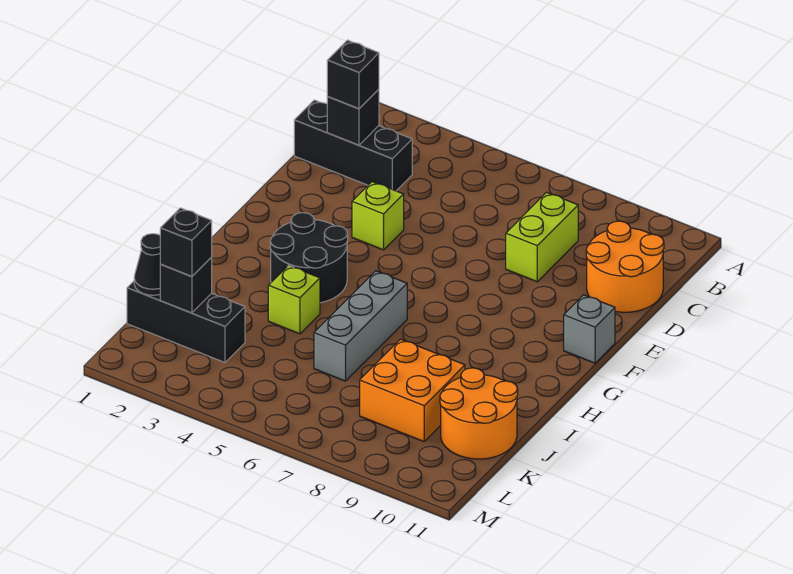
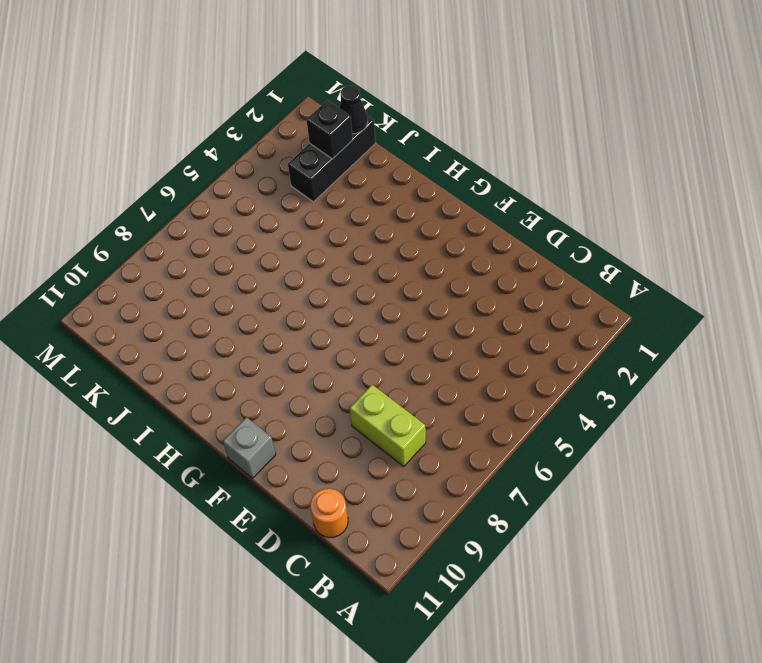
orange 1x1 round brick [310,488,348,538] -> orange 2x2 round brick [586,221,664,312]
none -> black 1x3 brick [294,100,412,191]
none -> lime 1x1 brick [352,182,404,250]
none -> black 2x2 round brick [270,213,348,303]

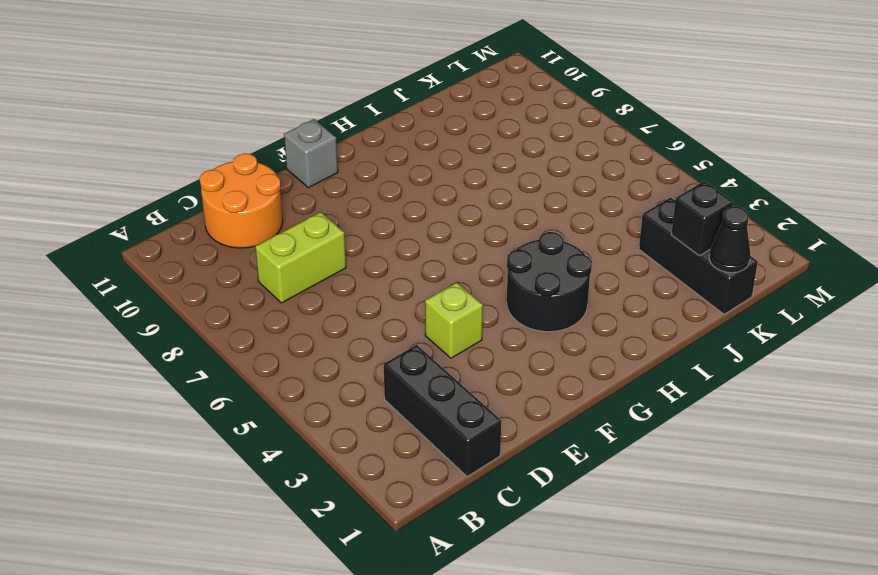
none -> grey 1x3 brick [314,271,407,381]
none -> lime 1x1 brick [268,265,320,334]
none -> orange 2x2 brick [360,339,465,442]

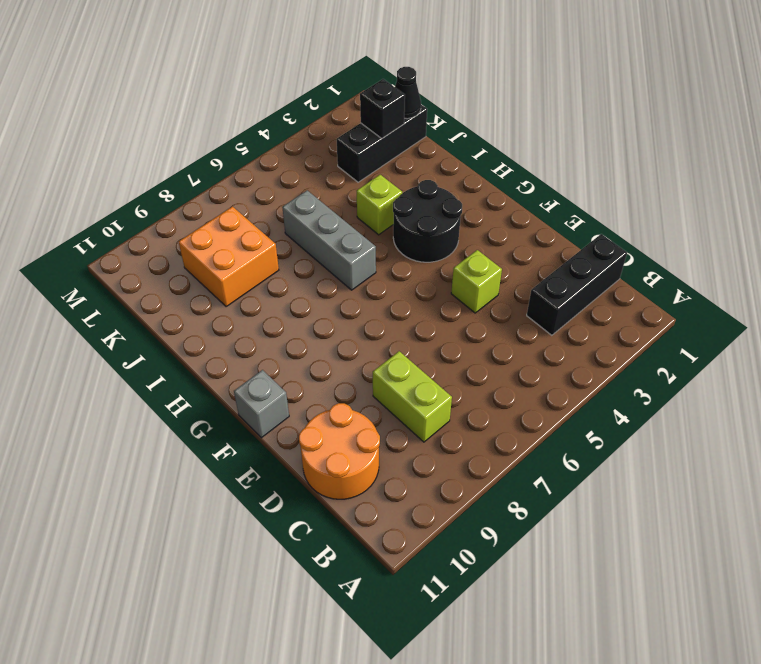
none -> orange 2x2 round brick [440,368,518,459]
none -> black 1x1 brick [327,89,379,145]
none -> black 1x1 brick [327,40,379,109]

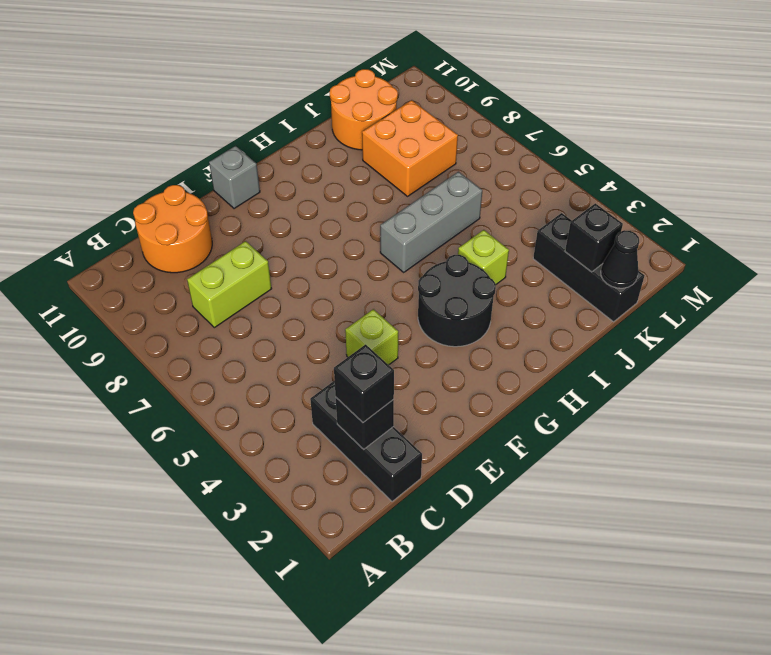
none -> black 1x1 brick [160,208,212,276]

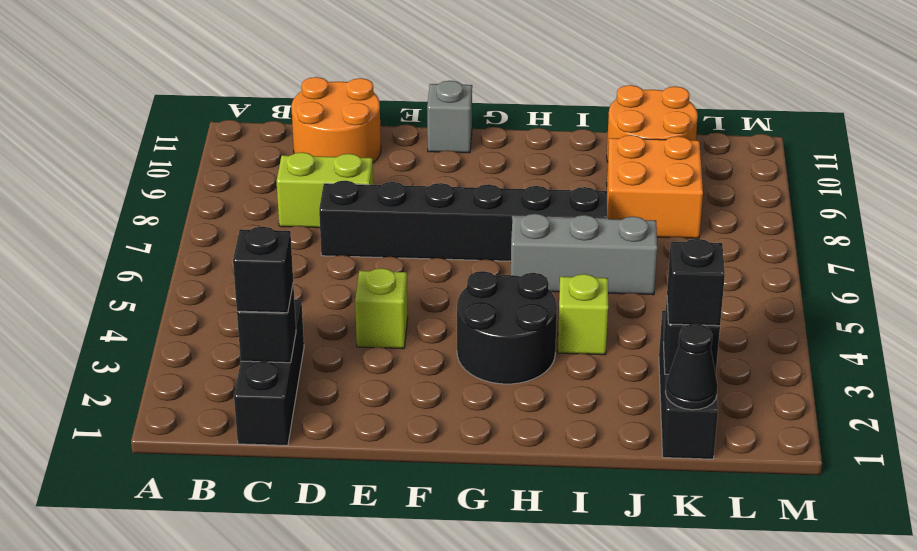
black 1x6 brick [319,181,607,261] -> none

